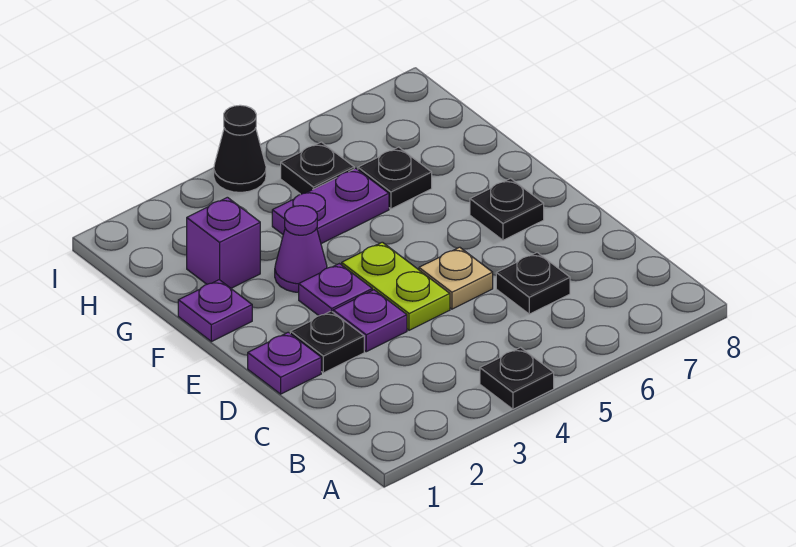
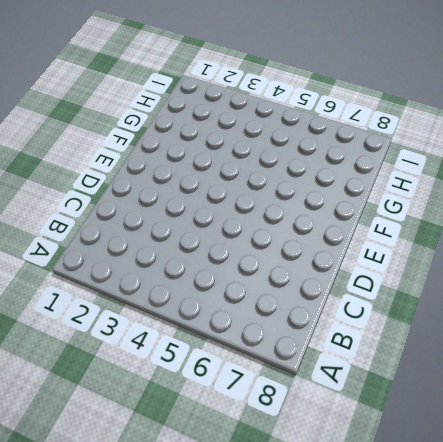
none -> black 1x1 plate [480,347,554,409]
none -> black 1x1 plate [496,252,570,314]
none -> purple 1x1 plate [248,332,321,394]

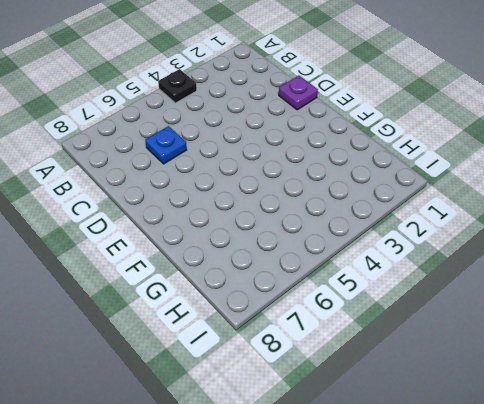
blue 1x1 plate [145,126,187,164] -> black 1x1 plate [496,252,570,314]
none -> black 1x1 plate [290,311,364,373]
none -> purple 1x1 plate [333,290,407,352]
none -> lime 1x2 plate [342,242,450,330]

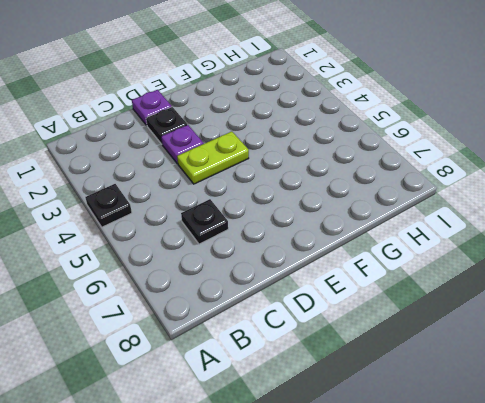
none -> tan 1x1 plate [419,247,493,309]
none -> purple 1x1 plate [299,264,372,316]
none -> black 1x1 plate [470,178,544,240]

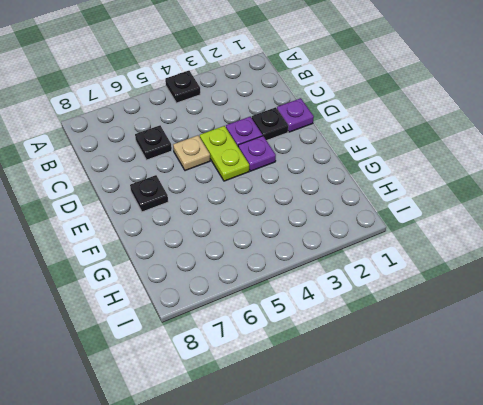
none -> purple 1x1 plate [178,280,252,342]
none -> purple 1x1 cone [275,206,327,292]
none -> purple 1x1 brick [187,197,260,288]

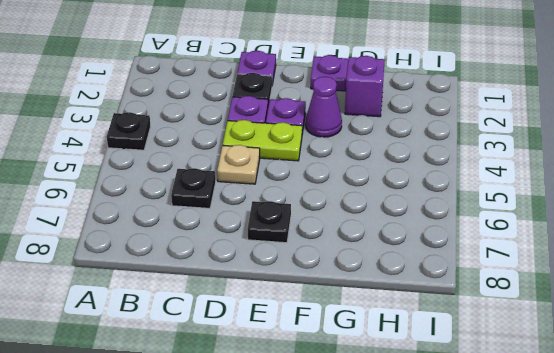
none -> purple 1x2 plate [272,168,389,244]
none -> black 1x1 plate [358,147,432,209]
none -> black 1x1 plate [281,142,354,194]

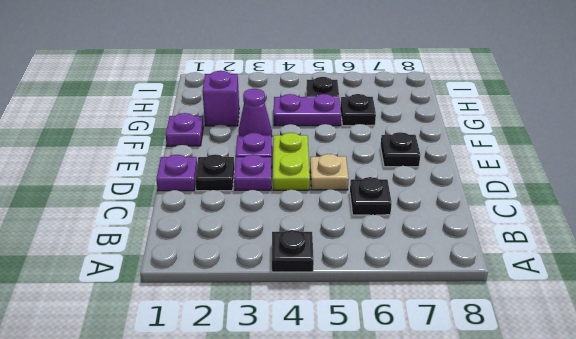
none -> black 1x1 cone [214,105,266,192]

